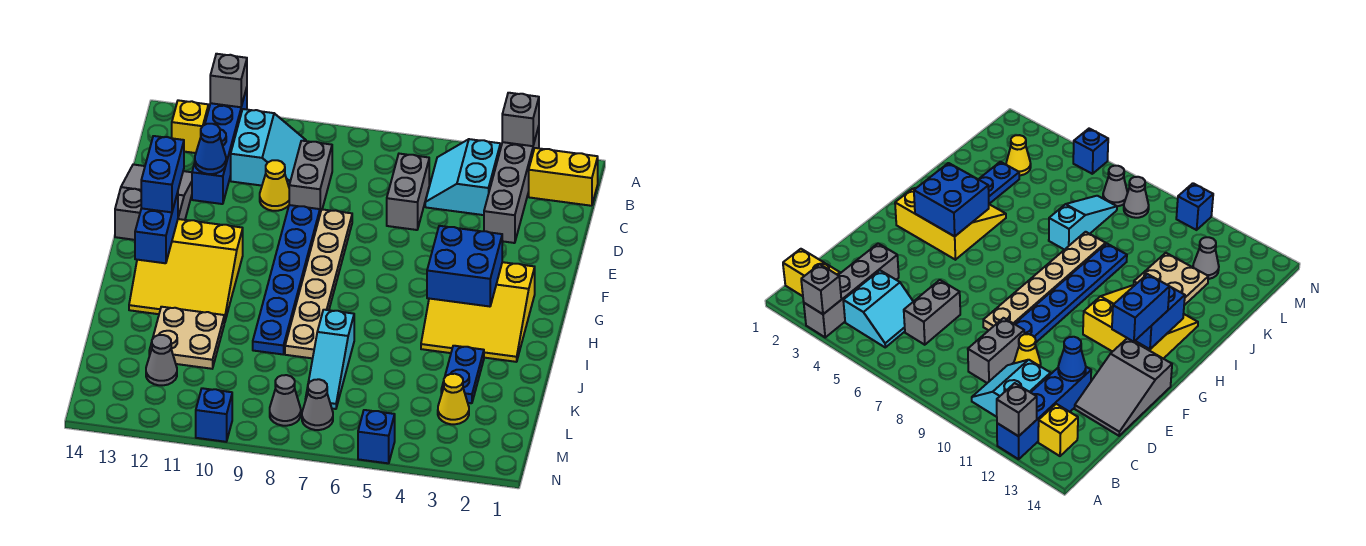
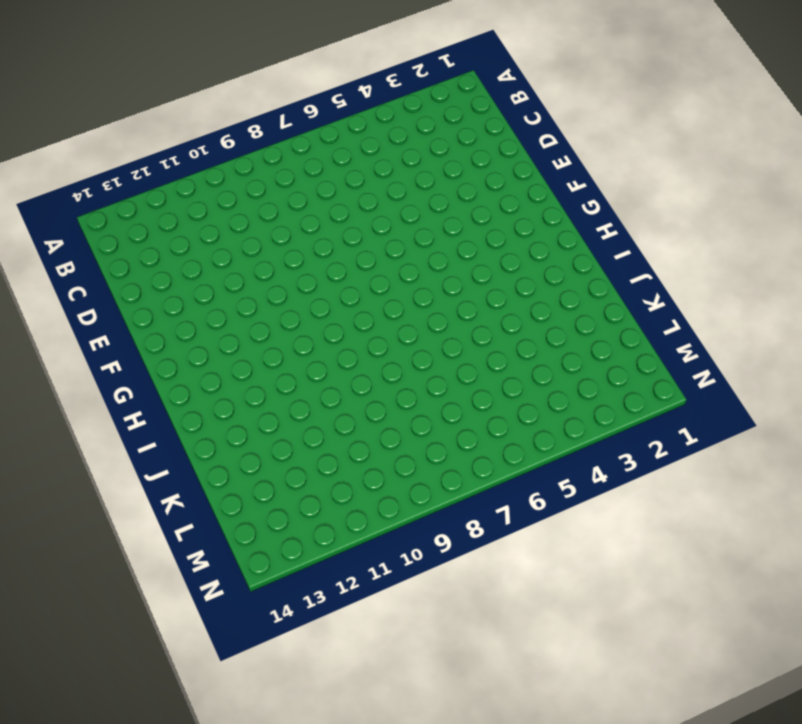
none -> grey 1x4 brick [484,126,539,243]
none -> blue 1x4 brick [192,88,247,204]
none -> yellow 1x2 brick [529,148,598,206]

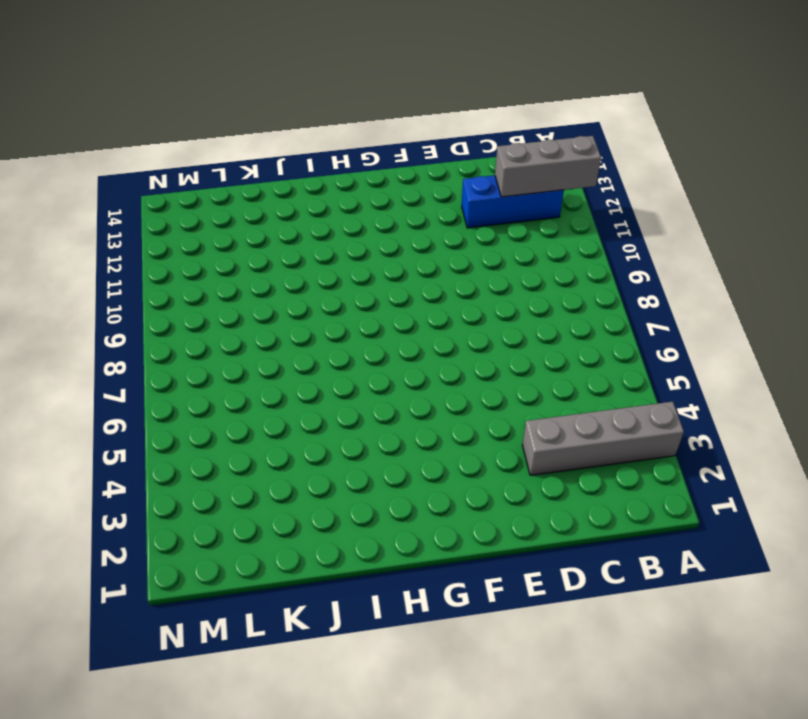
grey 1x3 brick [495,136,601,197] -> grey 1x1 brick [210,54,247,107]
blue 1x3 brick [462,175,564,228] -> blue 1x4 brick [192,88,247,204]
none -> yellow 1x2 brick [529,148,598,206]
none -> cyan 2x2 slope [425,139,500,215]
none -> cyan 2x2 slope [231,109,306,186]

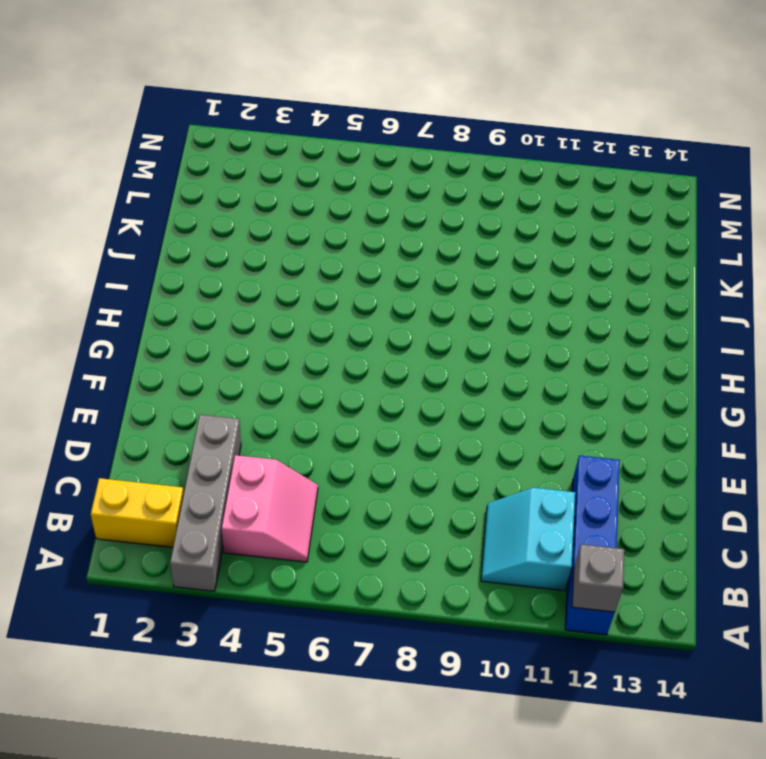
pink 2x2 slope [222,455,318,562] -> cyan 2x2 slope [425,139,500,215]
none -> yellow 1x1 brick [172,100,209,153]
none -> grey 1x2 brick [387,154,429,230]
none -> grey 1x2 brick [289,141,332,213]

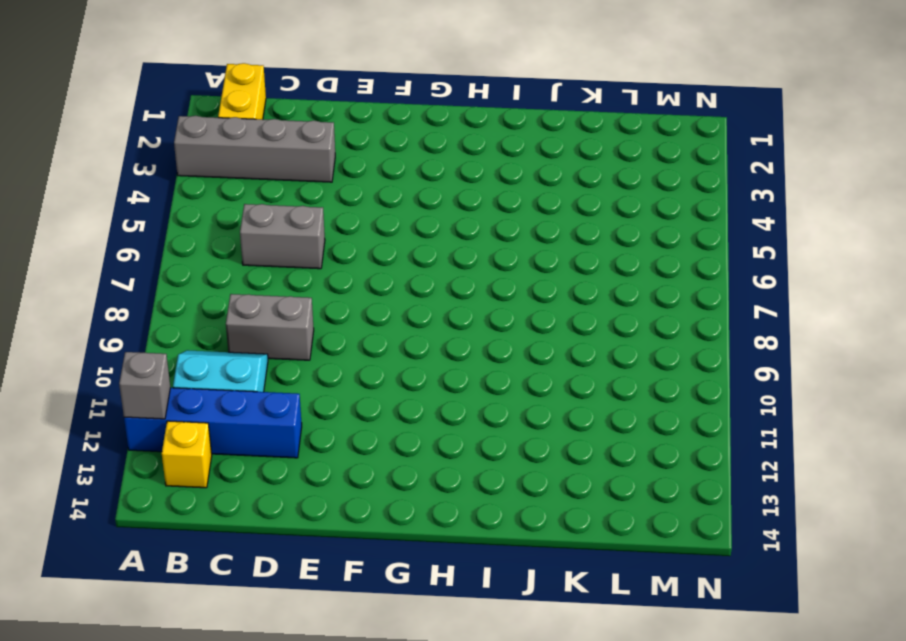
none -> cyan 2x2 slope [425,139,500,215]
none -> yellow 1x1 cone [260,160,289,211]
none -> grey 2x3 slope [115,164,192,240]

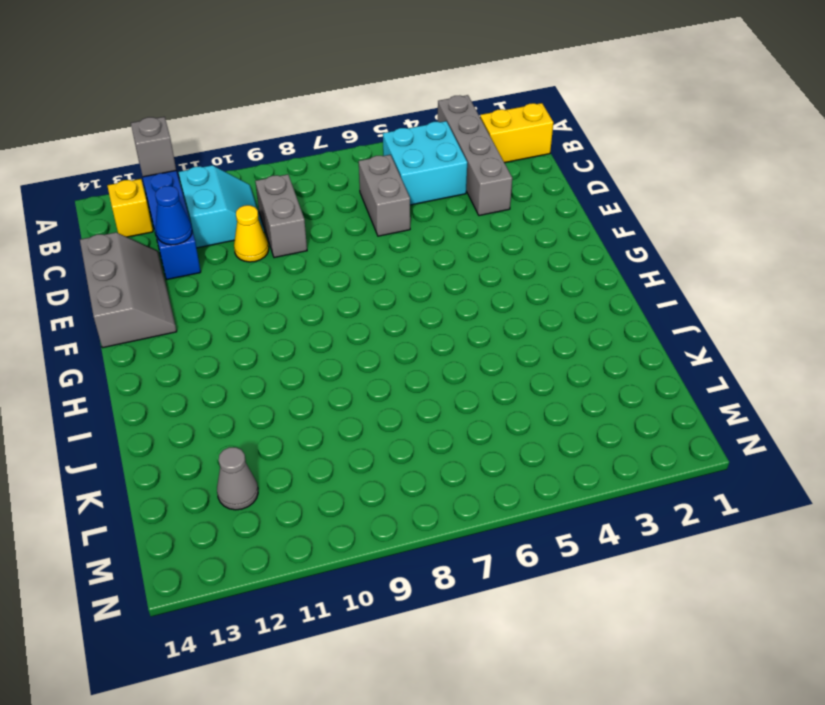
cyan 2x2 brick [383,121,467,205] -> cyan 2x2 slope [425,139,500,215]
grey 2x3 slope [80,232,177,348] -> grey 2x3 slope turned to [115,164,192,240]
none -> tan 1x6 plate [285,209,352,358]
none -> blue 1x6 plate [253,205,320,354]
none -> yellow 3x3 slope [421,262,535,362]

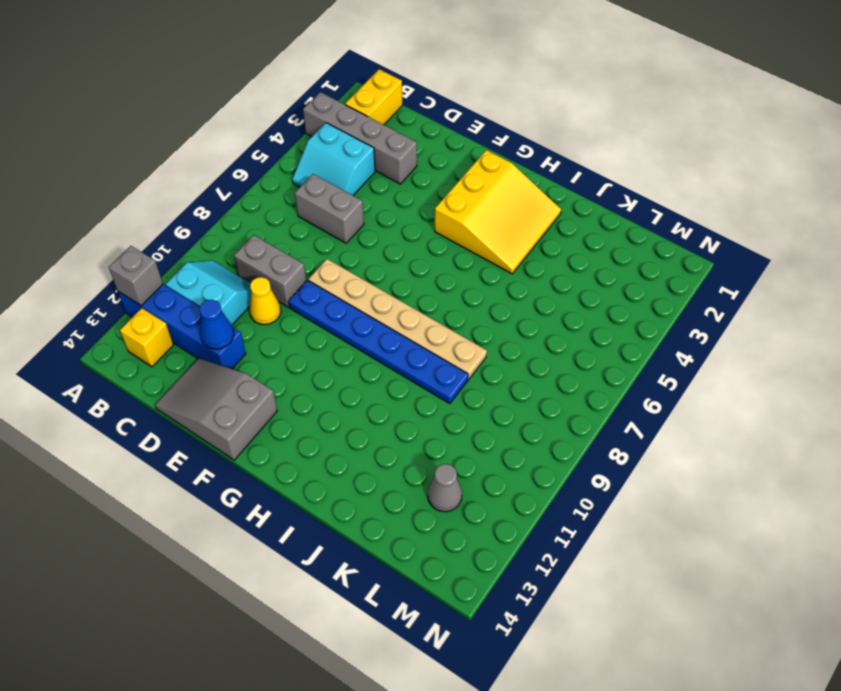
none -> yellow 3x3 slope [129,219,243,323]
none -> blue 1x2 plate [441,346,484,403]
none -> cyan 1x3 slope [305,310,354,409]

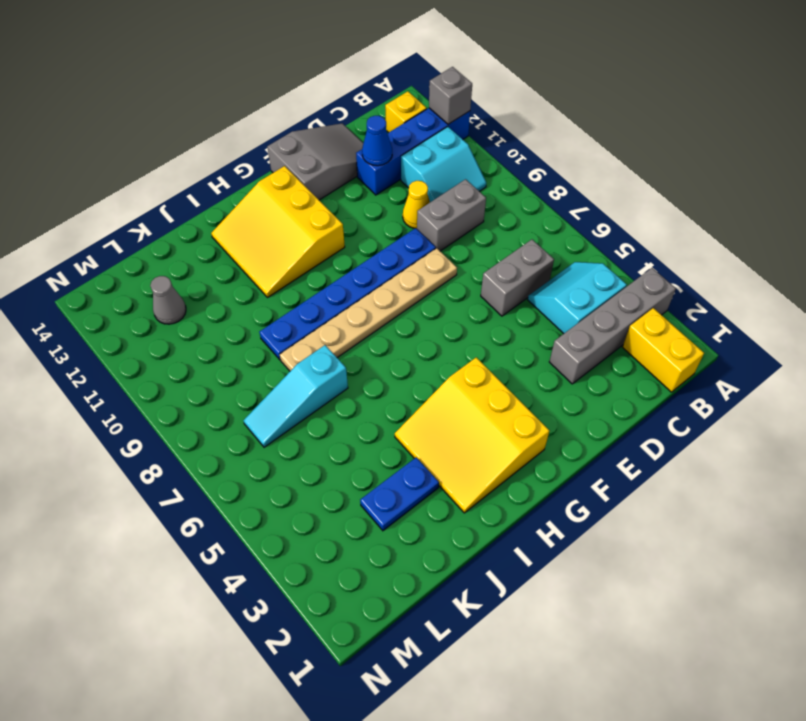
none -> tan 2x2 plate [149,307,224,369]
none -> yellow 1x1 cone [438,374,469,424]
none -> grey 1x1 cone [302,379,333,430]

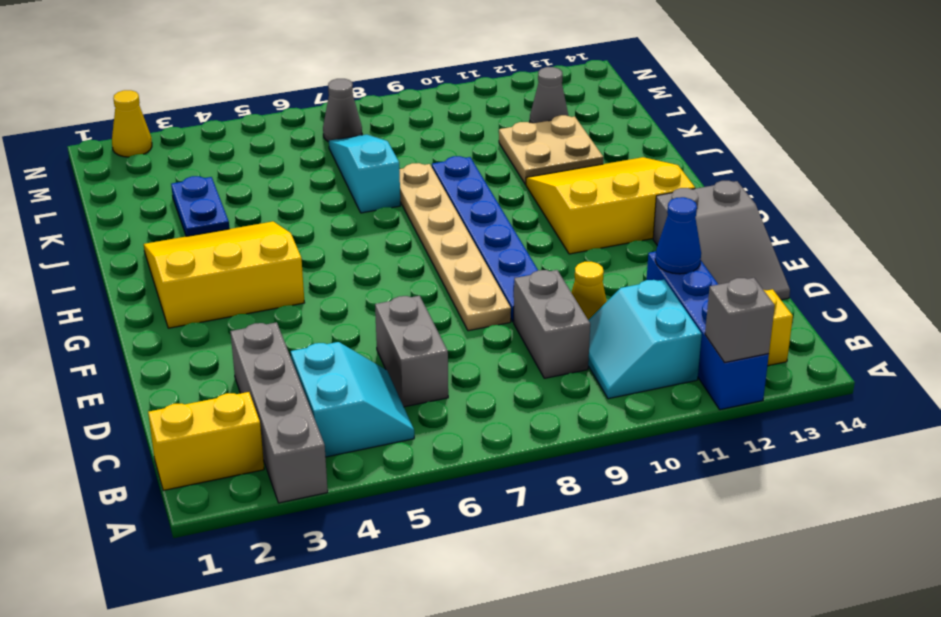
yellow 1x1 cone [112,90,152,157] -> yellow 1x1 cone moved to [438,374,469,424]
none -> grey 1x1 cone [270,375,301,426]
none -> blue 1x1 brick [358,410,395,463]
none -> blue 1x1 brick [196,388,232,442]

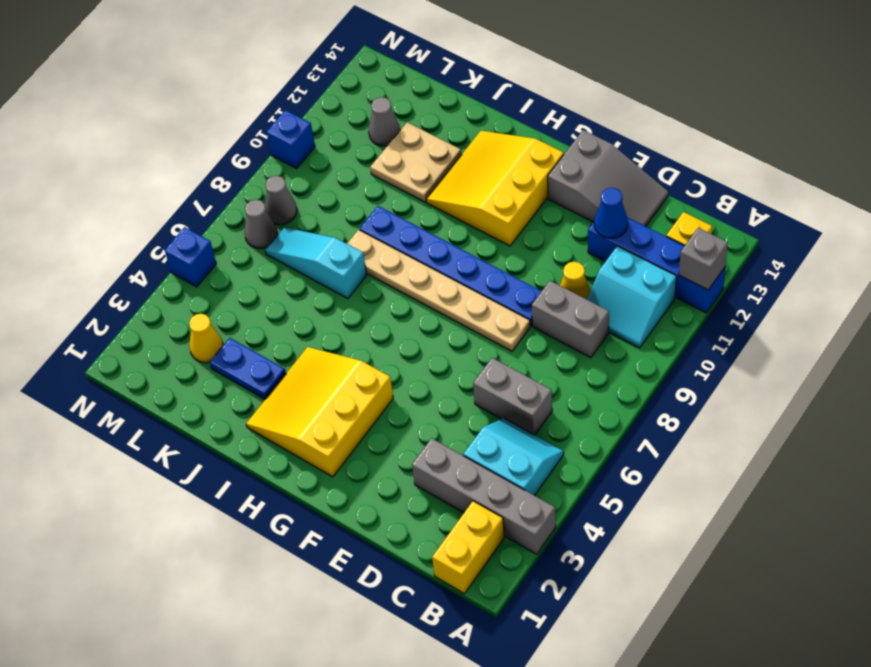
none -> grey 1x1 brick [502,93,539,146]
none -> blue 2x2 brick [427,226,502,307]
none -> blue 1x2 brick [135,192,178,263]

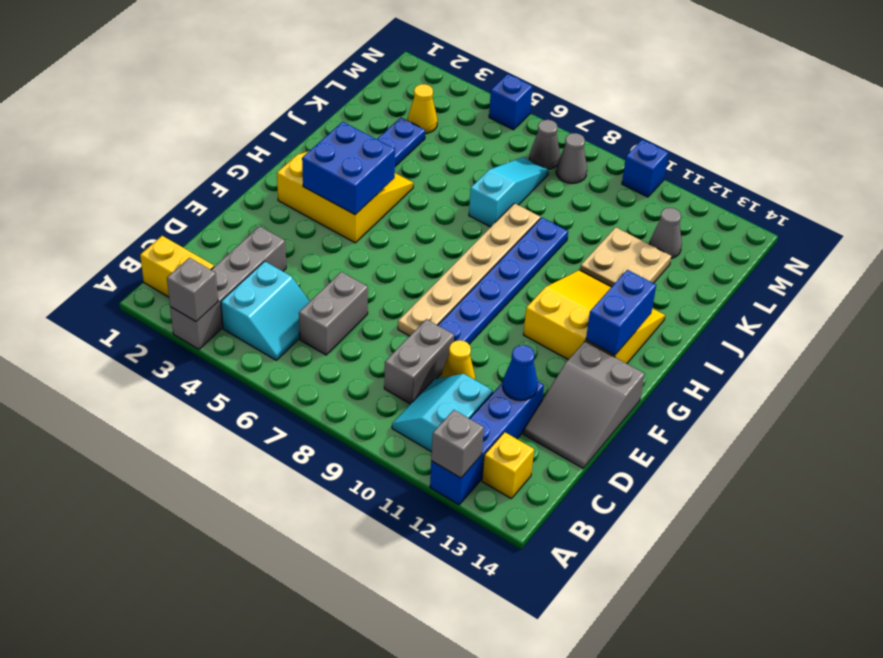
none -> blue 1x2 brick [141,136,184,212]

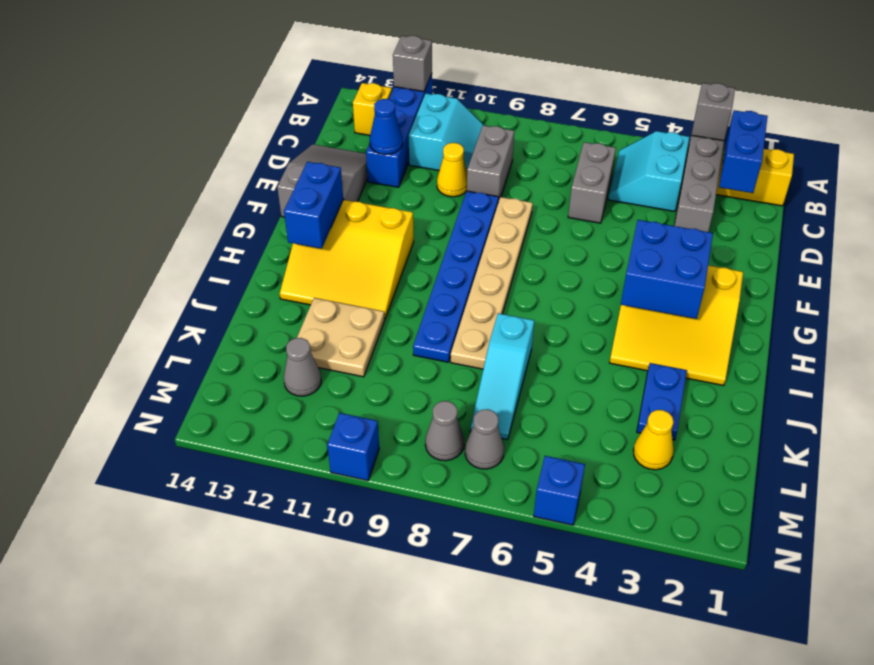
blue 1x2 brick [719,110,768,193] -> blue 1x2 brick moved to [141,136,184,212]

